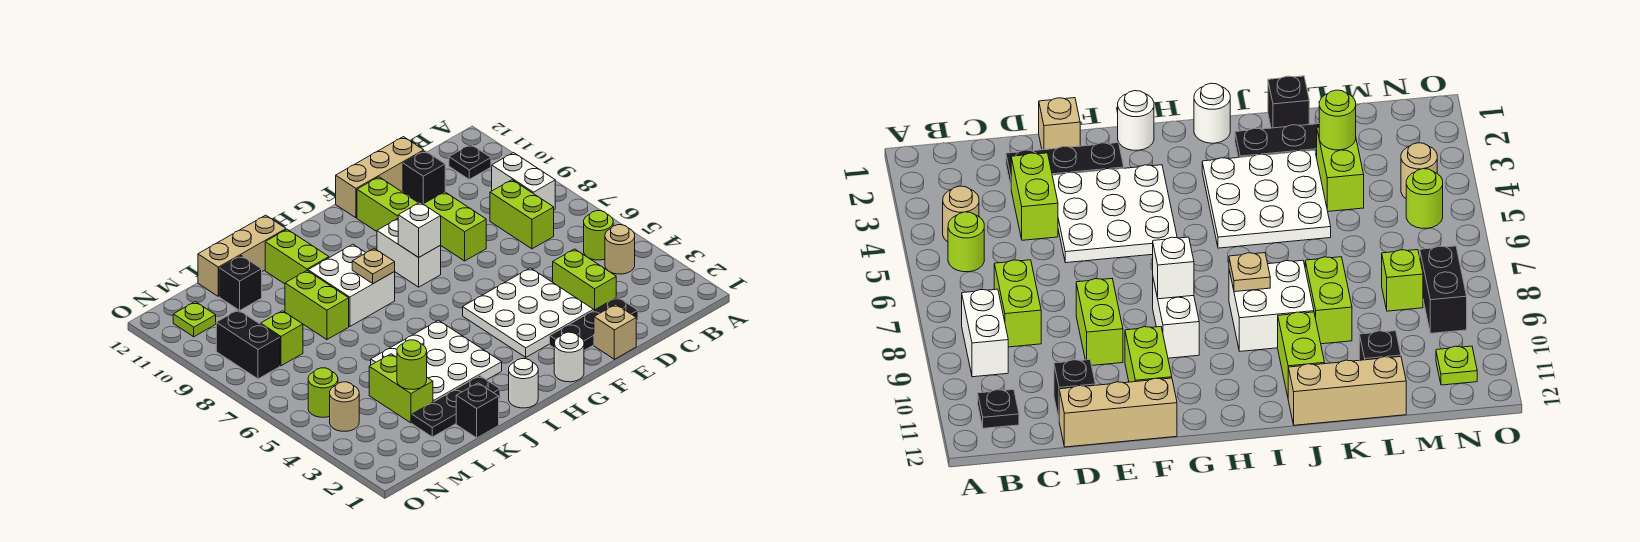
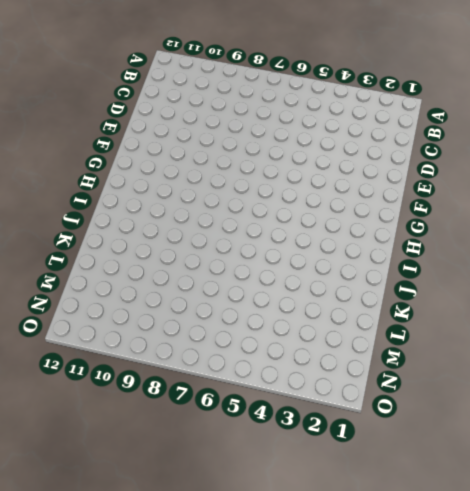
none -> tan 1x1 round brick [605,225,635,274]
none -> lime 1x1 round brick [584,211,613,260]
none -> white 1x2 brick [492,153,555,210]
none -> black 1x1 plate [449,144,491,179]

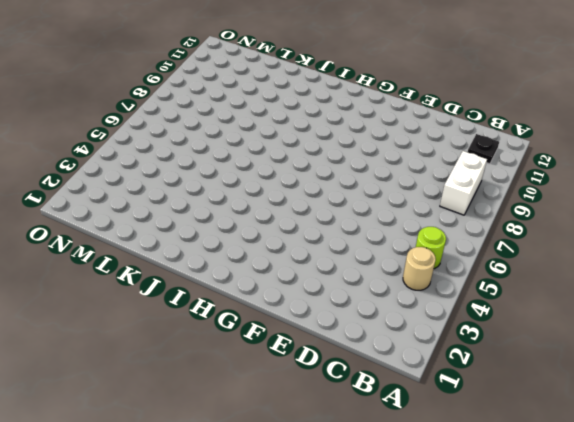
none -> lime 1x2 brick [490,180,554,249]
none -> black 1x3 plate [550,297,638,350]
none -> lime 1x2 brick [553,249,616,310]
none -> black 1x1 brick [403,151,445,204]

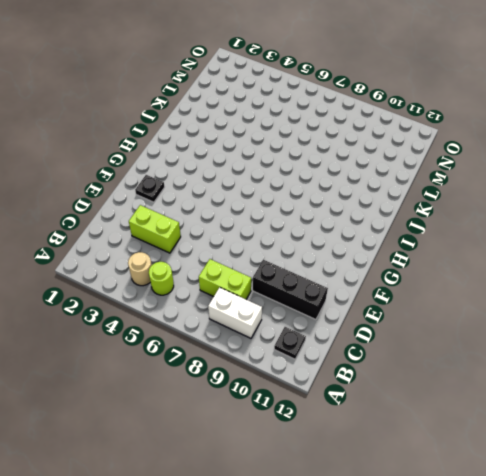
black 1x3 brick [253,260,328,320] -> black 1x1 brick [403,151,445,204]
black 1x1 plate [135,175,164,202] -> black 1x3 plate [550,297,638,350]
none -> tan 1x3 brick [336,137,424,218]
none -> tan 1x1 brick [594,304,636,359]
none -> white 3x3 plate [463,268,594,357]
none -> lime 1x2 brick [424,192,486,261]

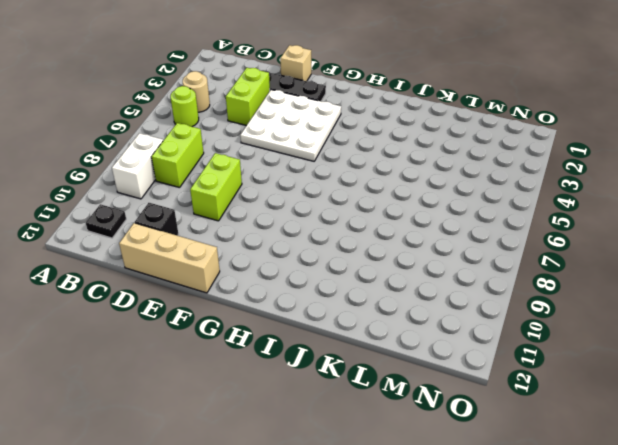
none -> lime 1x2 brick [357,177,418,231]
none -> white 1x1 round brick [554,332,584,382]
none -> white 1x2 brick [377,219,441,287]
none -> white 1x1 round brick [509,359,538,408]

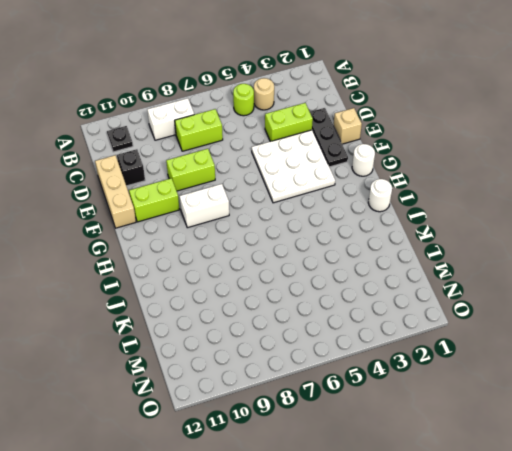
none -> white 3x3 plate [371,320,502,402]
none -> white 2x2 brick [308,244,395,326]
none -> black 1x3 plate [412,376,500,437]
none -> lime 1x2 brick [265,229,329,284]

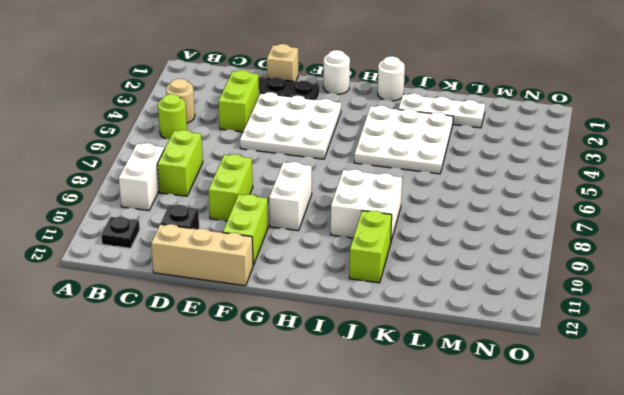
white 1x3 plate [398,93,485,128] -> black 1x3 plate [412,376,500,437]
none -> tan 1x3 brick [198,215,286,296]
none -> black 1x1 brick [456,383,499,438]
none -> lime 1x2 brick [285,271,349,340]
none -> lime 1x2 brick [369,354,433,423]

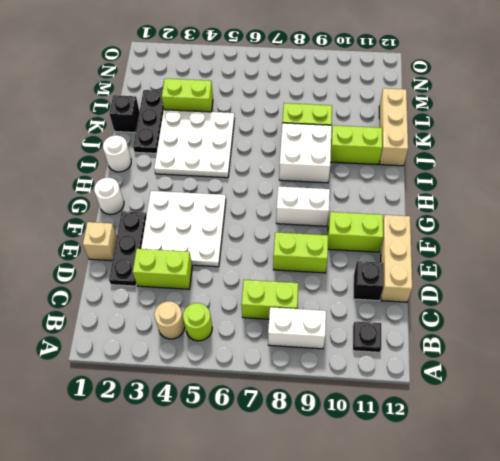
none -> black 1x1 brick [219,256,262,311]
none -> lime 1x1 brick [261,311,303,366]
none -> tan 1x1 round brick [330,382,359,431]
none -> lime 1x1 round brick [308,368,338,417]

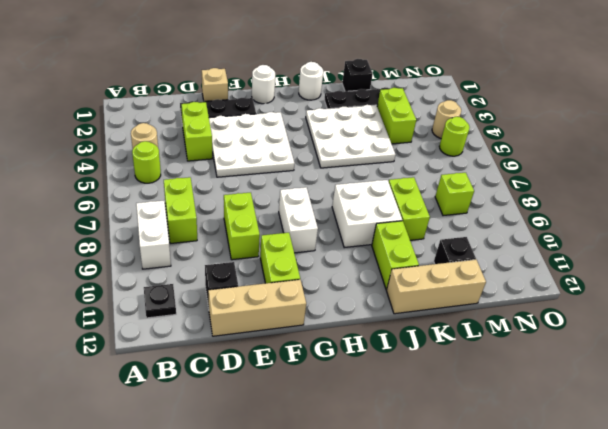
none -> black 1x2 brick [216,310,280,379]
none -> lime 1x1 plate [173,302,216,337]
none -> white 1x1 brick [398,202,441,257]
none -> tan 1x1 plate [352,248,395,284]

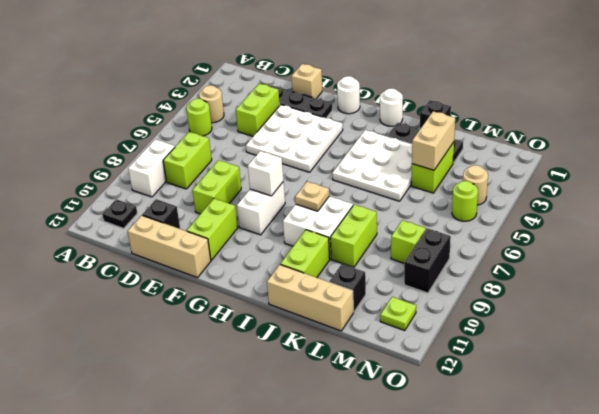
tan 1x2 brick [412,111,455,170] -> lime 1x1 round brick [397,340,427,390]

